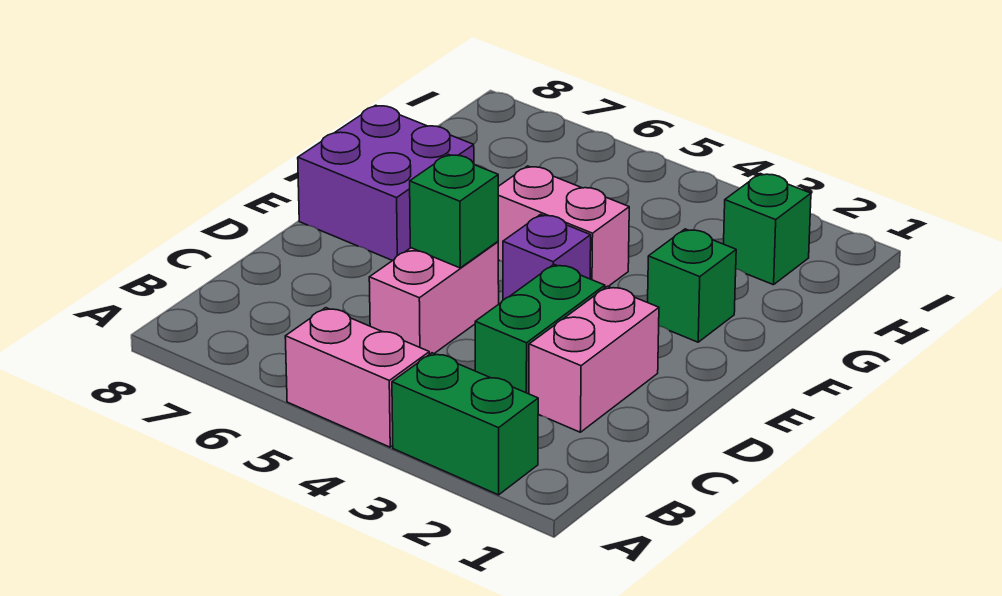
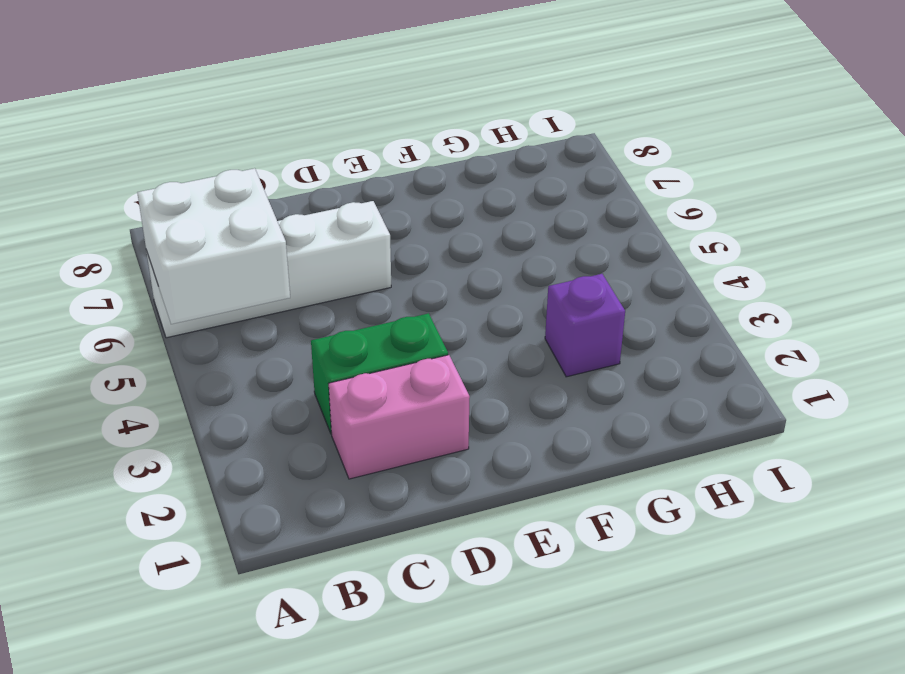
white 2x2 brick [137,168,290,324] -> none
white 1x4 brick [146,201,391,338] -> none
purple 1x1 brick [545,274,625,377] -> purple 1x1 brick moved to [503,215,591,300]
none -> green 1x2 brick [392,353,538,495]
none -> pink 1x2 brick [285,308,429,447]

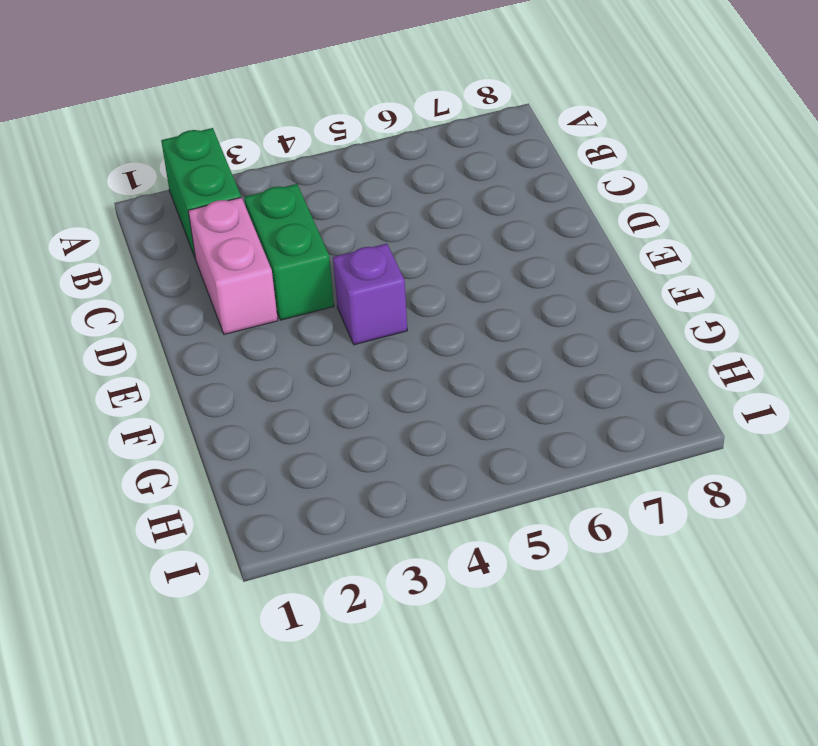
green 1x2 brick [161,128,241,259] -> green 1x2 brick turned to [392,353,538,495]
none -> pink 1x2 brick [285,308,429,447]
none -> pink 1x2 brick [369,242,499,354]

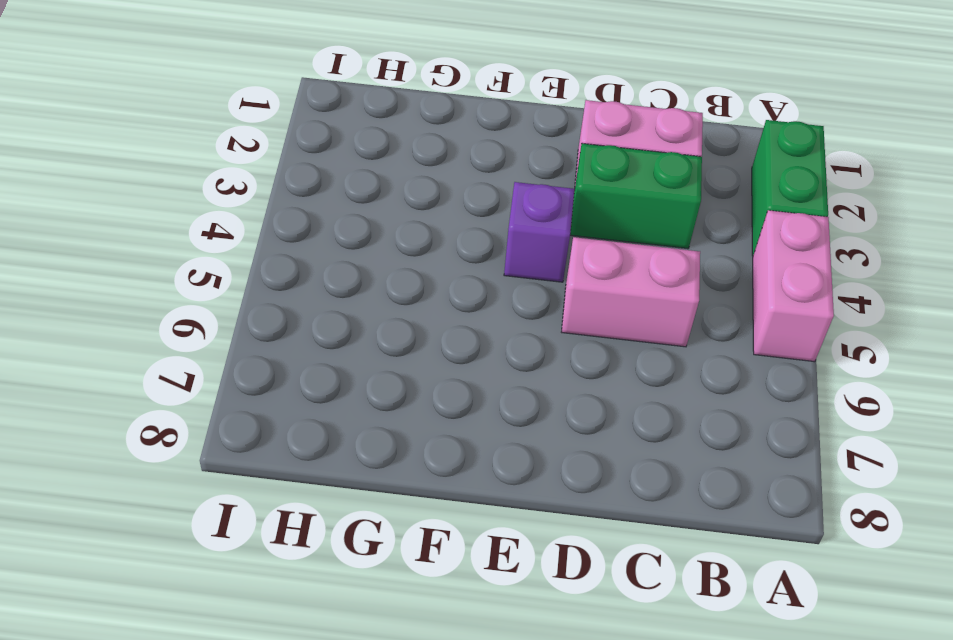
none -> purple 2x2 brick [298,105,474,261]
none -> green 1x1 brick [648,229,736,342]

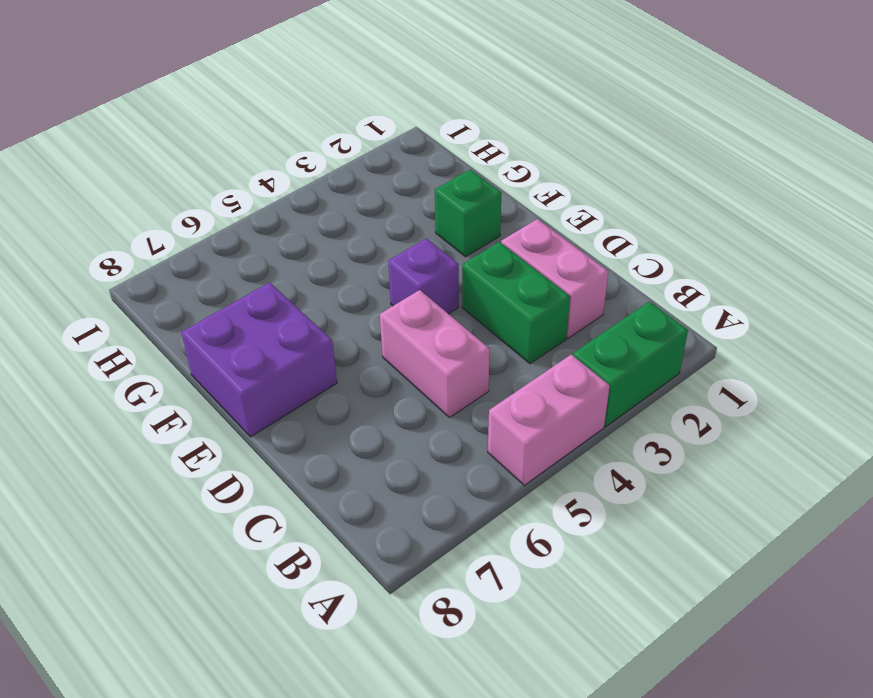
none -> pink 1x2 brick [498,166,629,288]
none -> green 1x1 brick [724,174,811,285]

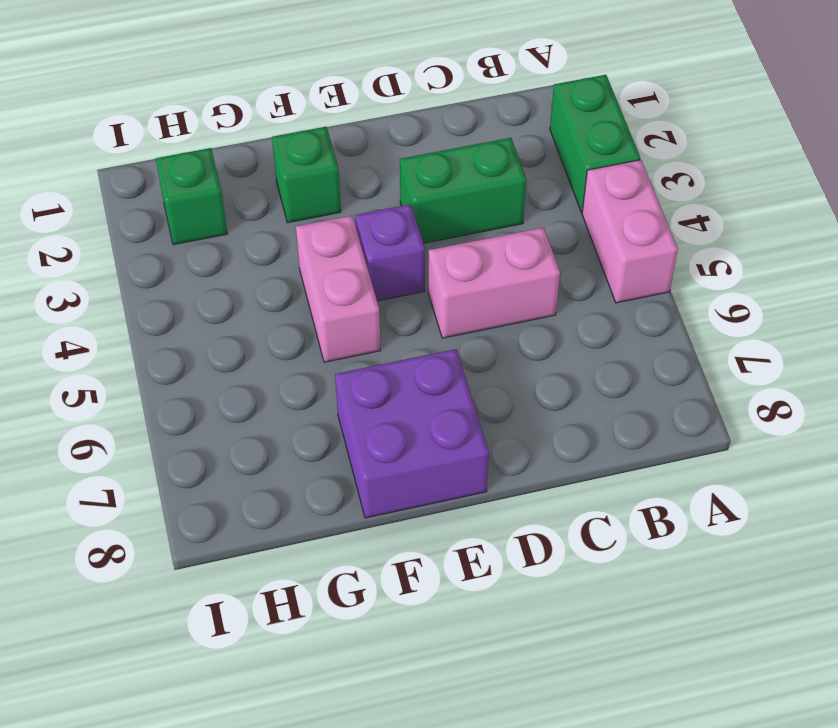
none -> pink 1x2 brick [529,286,659,432]
none -> green 1x1 brick [410,154,498,268]

